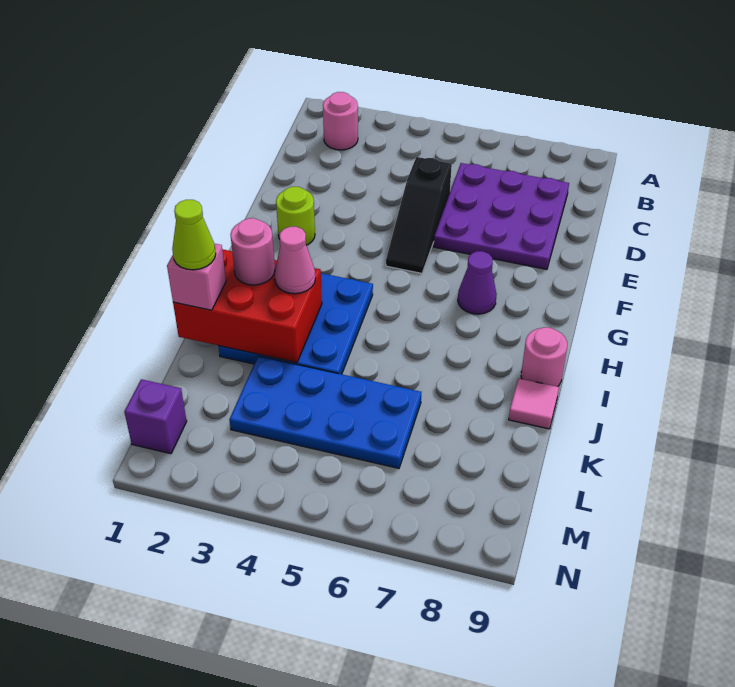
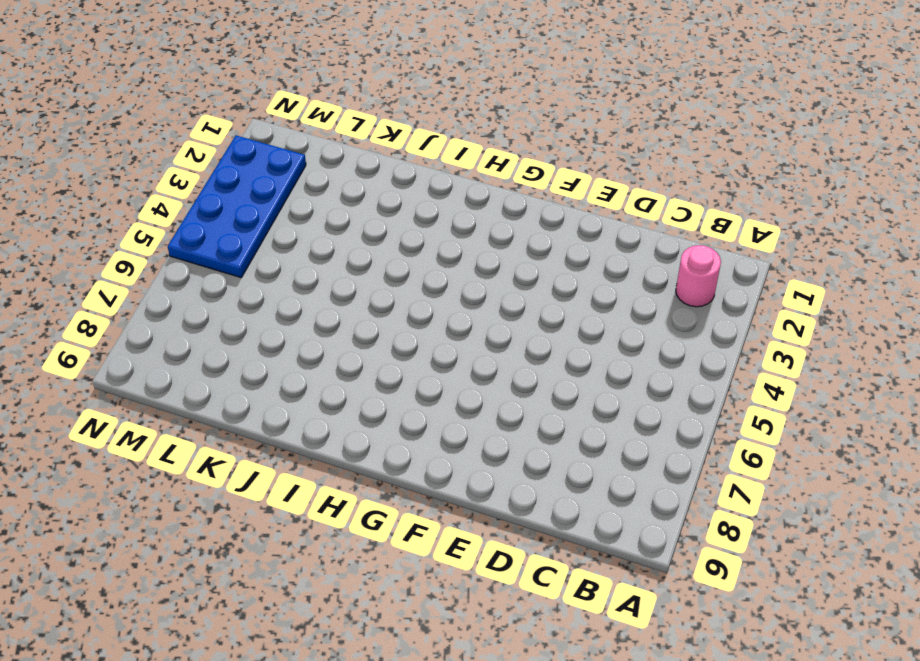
blue 2x4 plate [168,135,306,278] -> blue 2x4 plate moved to [229,356,421,468]
none -> purple 3x3 plate [434,163,569,269]
none -> black 1x3 slope [386,157,452,273]
none -> lime 1x1 round brick [276,187,315,245]

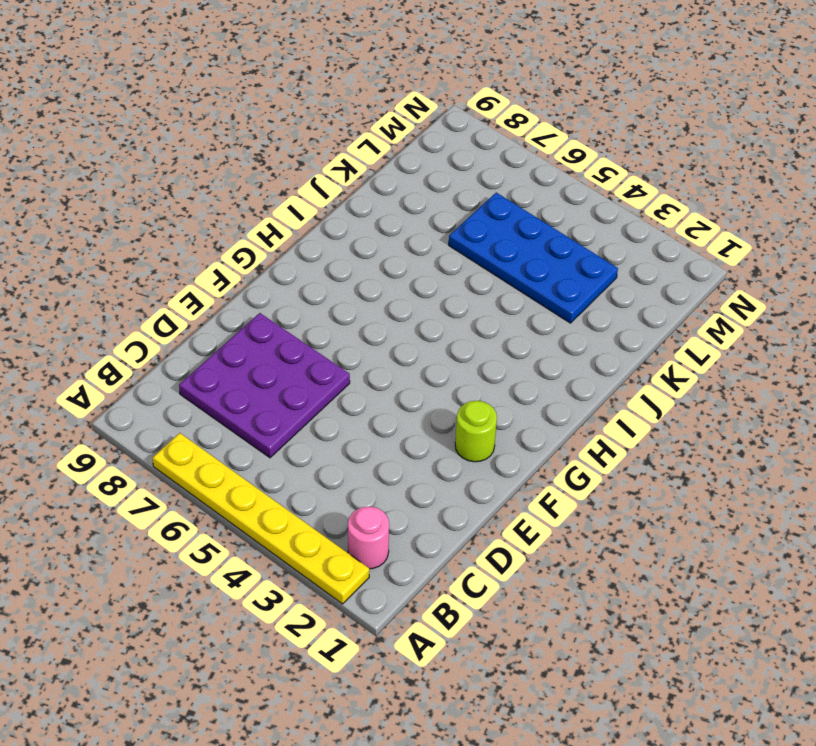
yellow 1x6 plate [153,433,369,604] -> none
none -> black 1x3 slope [386,157,452,273]
none -> purple 1x1 cone [458,251,497,314]
none -> blue 3x3 plate [218,273,373,374]

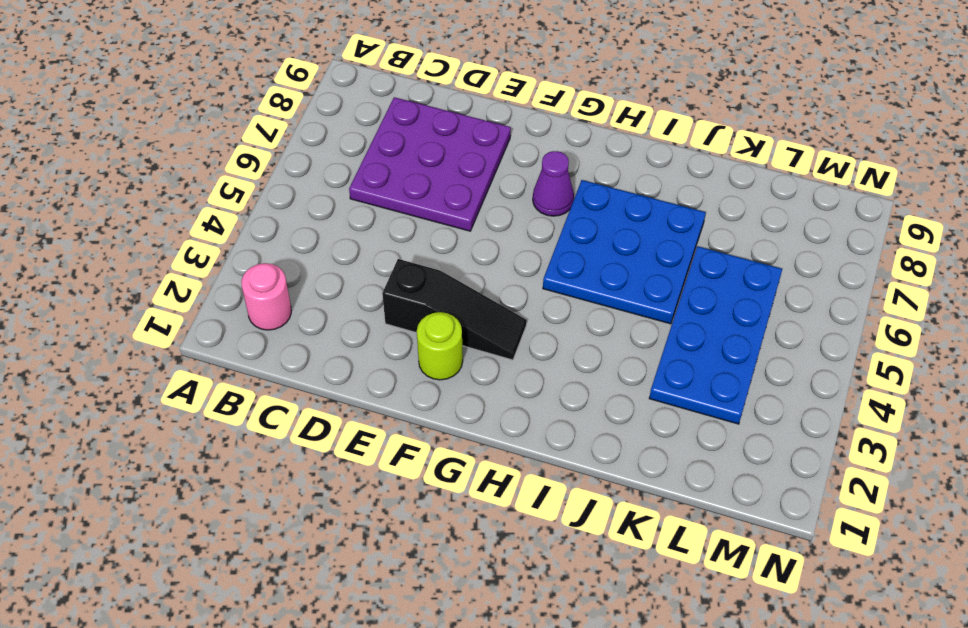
black 1x3 slope [382,259,527,360] -> black 1x3 slope moved to [386,157,452,273]
blue 3x3 plate [543,180,706,324] -> blue 3x3 plate moved to [218,273,373,374]
none -> pink 1x1 round brick [521,327,567,387]
none -> pink 1x1 tile [509,379,559,429]
none -> purple 1x1 brick [124,379,187,454]

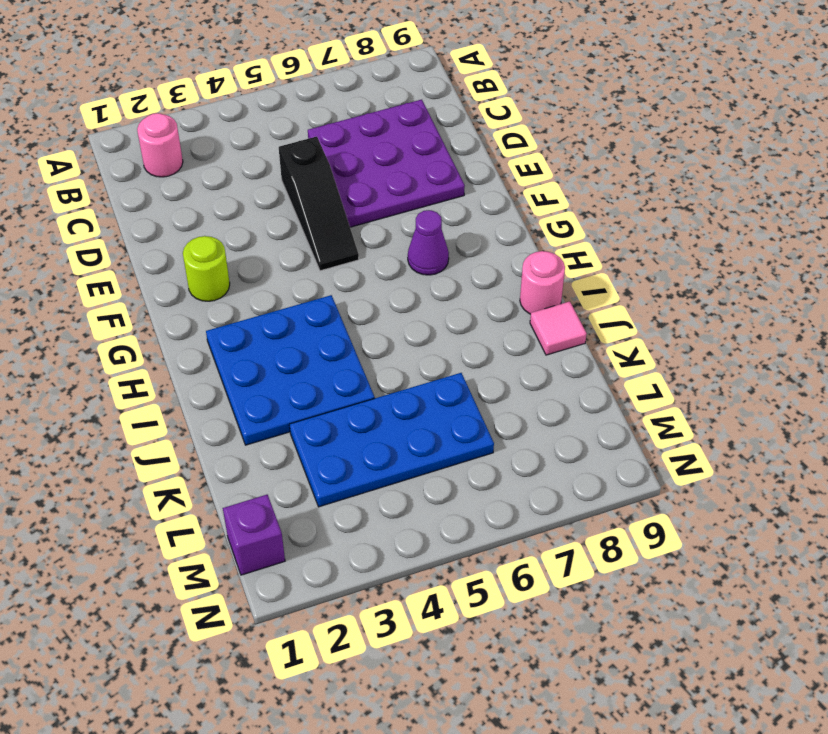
none -> red 2x3 brick [173,250,322,363]
none -> pink 1x1 round brick [230,218,275,285]
none -> pink 1x1 cone [274,227,315,294]

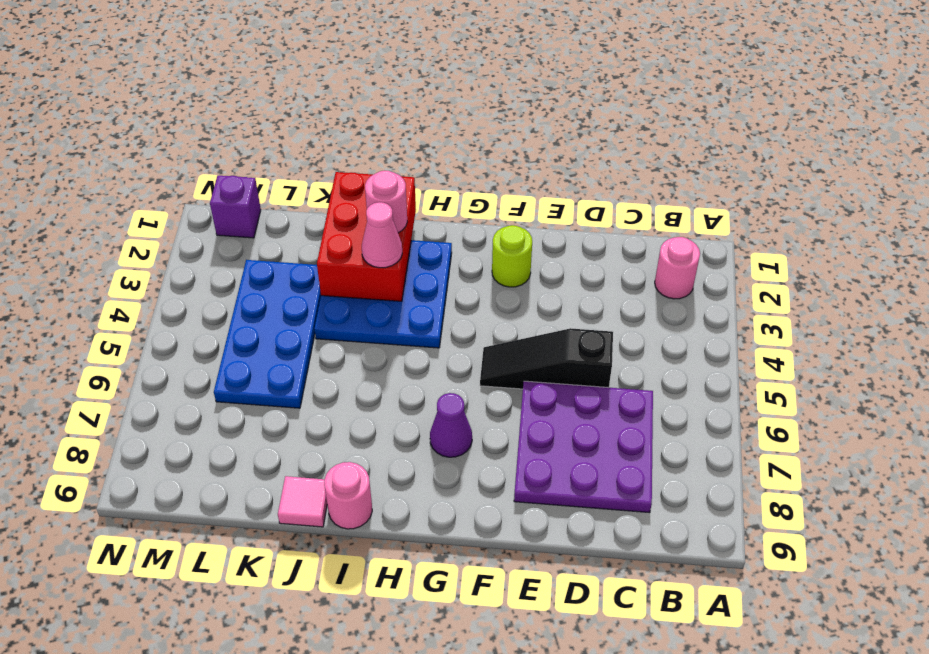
none -> pink 1x1 brick [167,244,226,310]
none -> lime 1x1 cone [172,200,216,270]

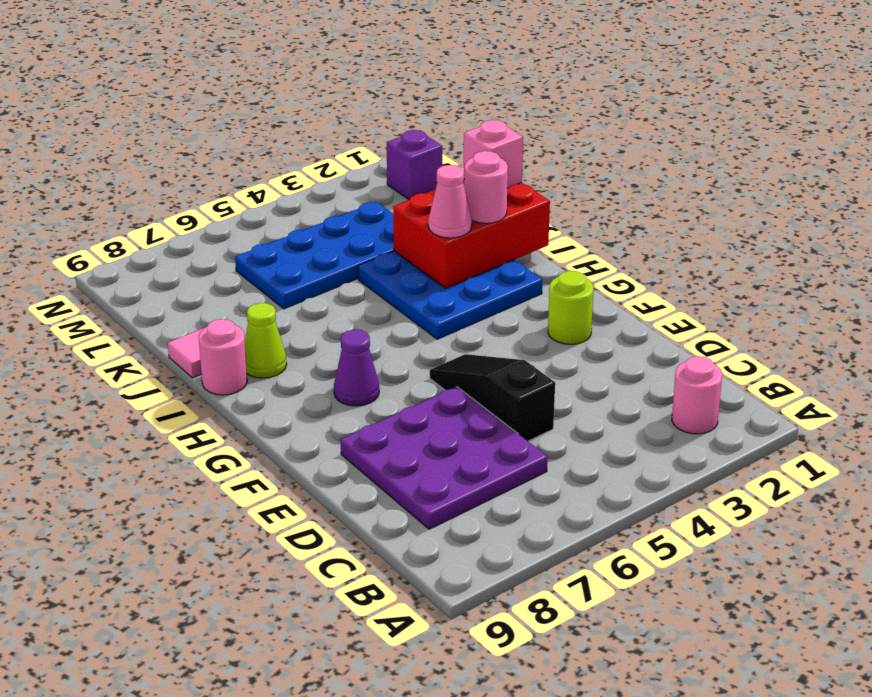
lime 1x1 cone [245,303,287,378] -> lime 1x1 cone moved to [172,200,216,270]

